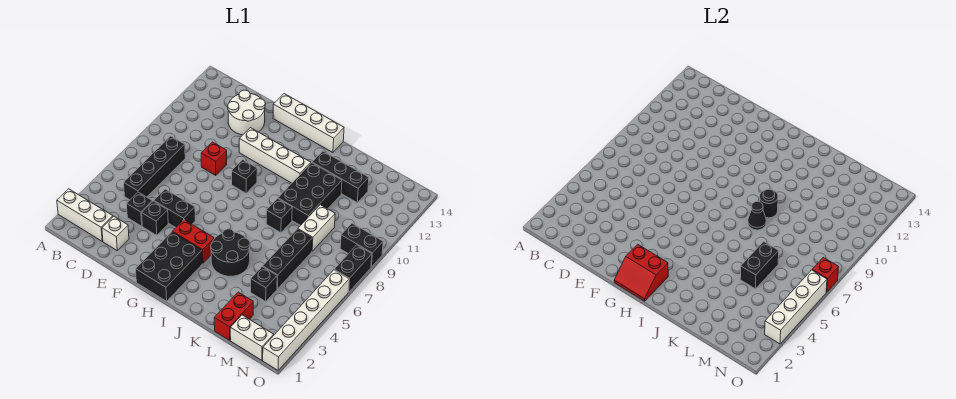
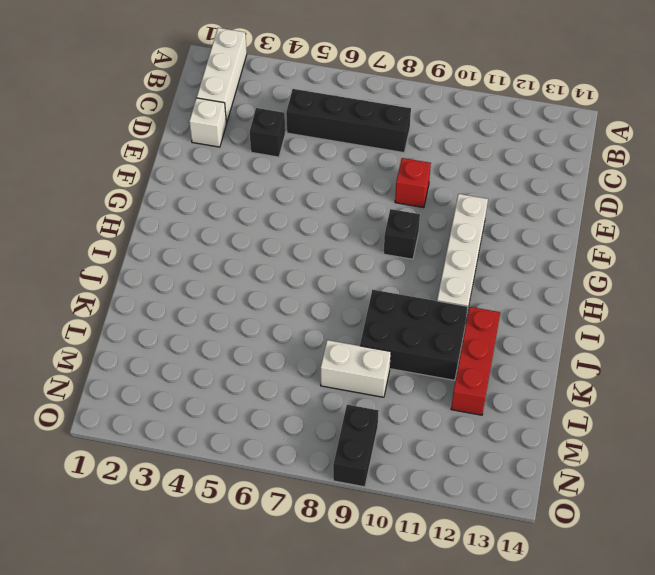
red 1x3 brick [451,307,500,415] -> black 1x3 brick [312,151,369,202]
none -> white 2x2 round brick [228,90,265,135]
none -> black 1x1 brick [142,201,168,235]
none -> black 1x2 brick [154,189,195,227]
none -> white 1x4 brick [273,94,344,152]

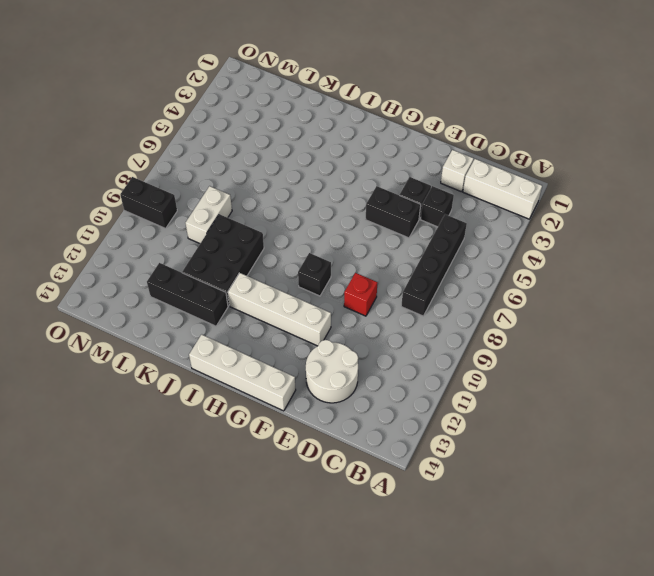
none -> black 2x3 brick [136,232,202,301]
none -> red 1x2 brick [172,220,214,263]
none -> black 2x2 round brick [211,229,250,276]
none -> black 1x1 brick [266,199,292,233]

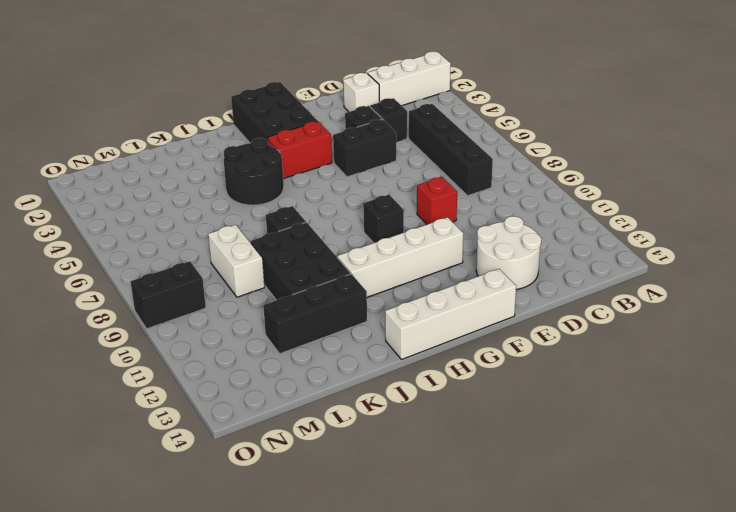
none -> red 1x2 brick [214,292,253,341]
none -> black 1x1 brick [251,267,277,301]
none -> black 1x3 brick [263,229,312,289]
none -> white 1x2 brick [230,315,274,360]

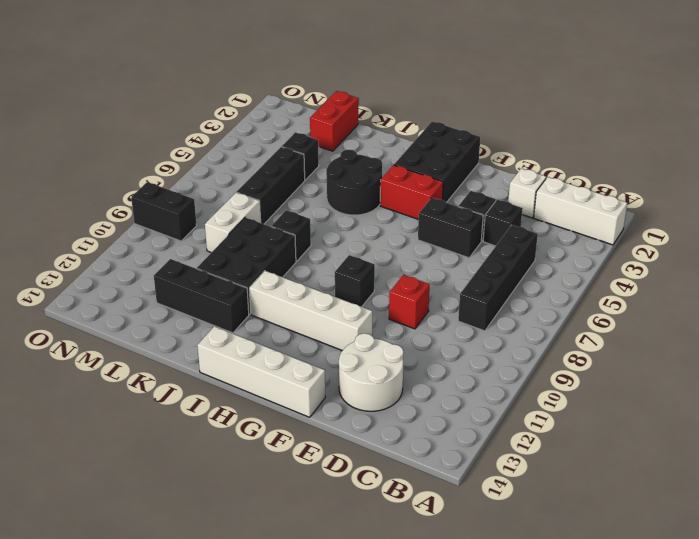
none -> white 1x2 brick [230,315,274,360]
none -> white 1x6 brick [263,270,349,370]
none -> black 1x2 brick [334,245,372,292]
none -> red 2x2 slope [614,244,668,301]

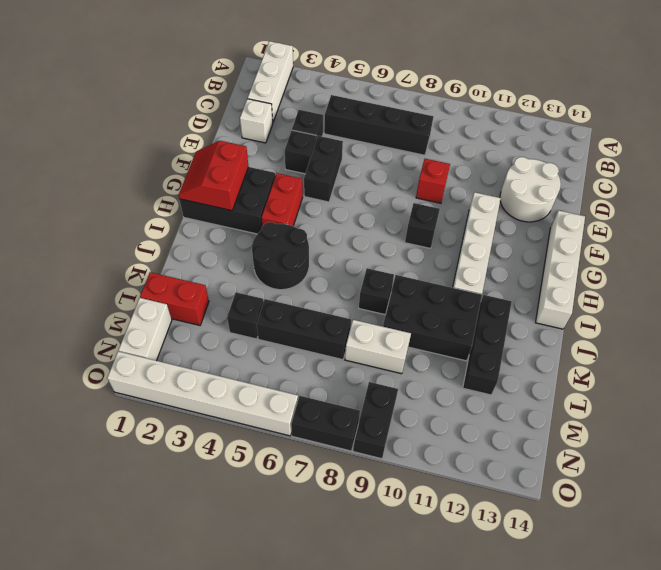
none -> black 1x1 cone [748,201,766,230]
none -> black 1x1 round brick [760,189,778,218]
none -> black 1x2 brick [740,242,779,289]
none -> white 1x4 brick [765,270,827,344]

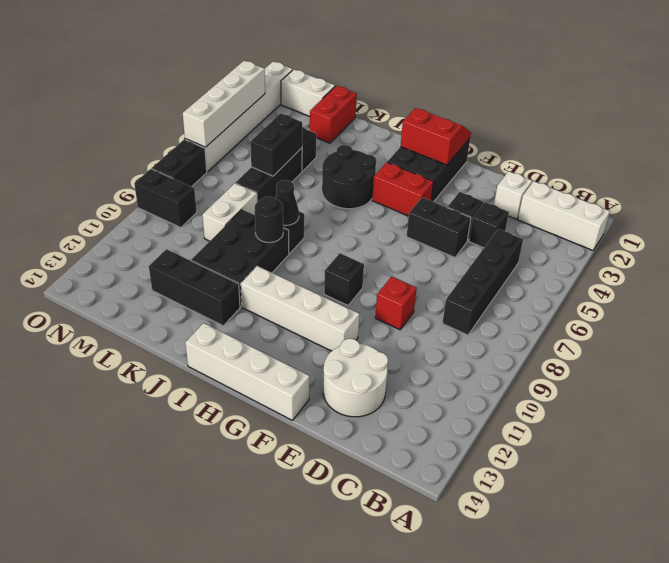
none -> red 1x1 brick [812,257,838,292]

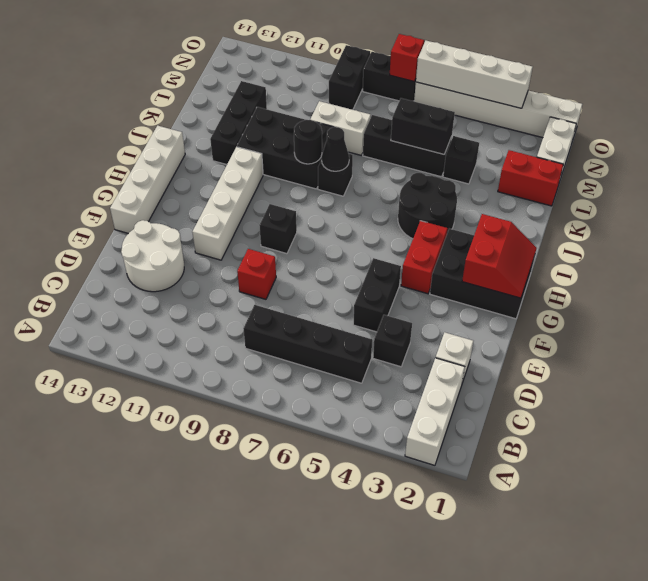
none -> black 1x1 brick [142,201,168,235]

